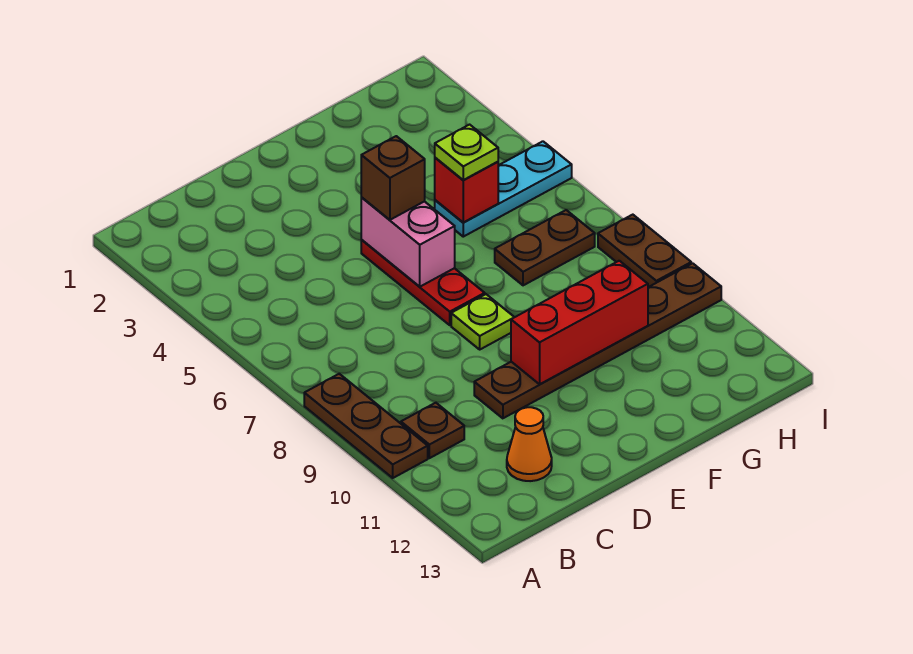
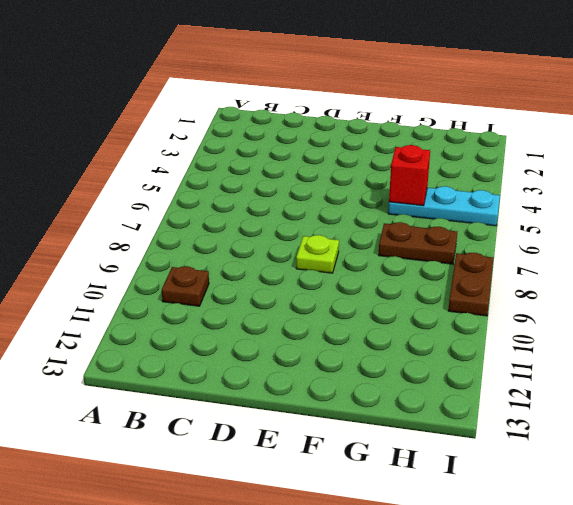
none -> brown 1x3 plate [304,374,428,478]
none -> orange 1x1 cone [507,407,552,481]
none -> brown 1x6 plate [474,263,721,418]

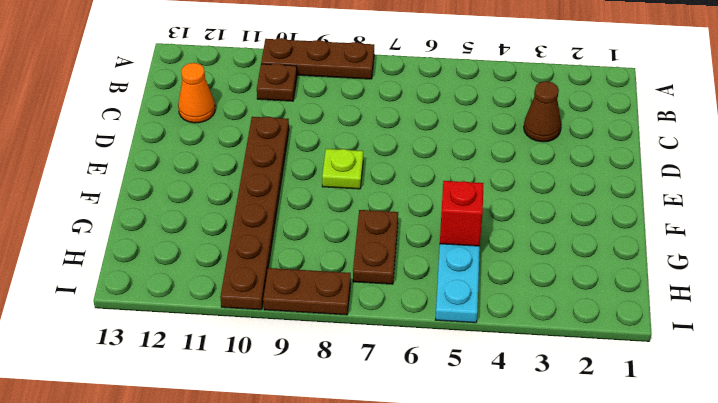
brown 1x1 cone [524,81,561,142] -> none
none -> red 1x3 plate [361,240,485,325]
none -> pink 1x2 brick [361,198,455,287]
none -> red 1x3 brick [511,261,648,384]

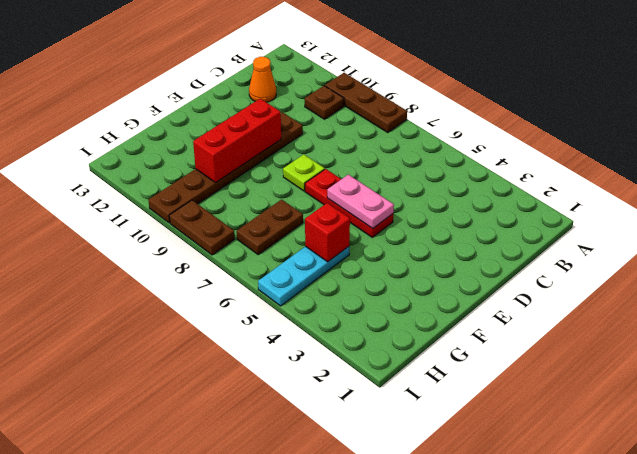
pink 1x2 plate [327,175,394,228] -> pink 1x2 brick [361,198,455,287]
none -> brown 1x1 brick [361,136,425,220]
none -> lime 1x1 plate [435,125,498,180]

